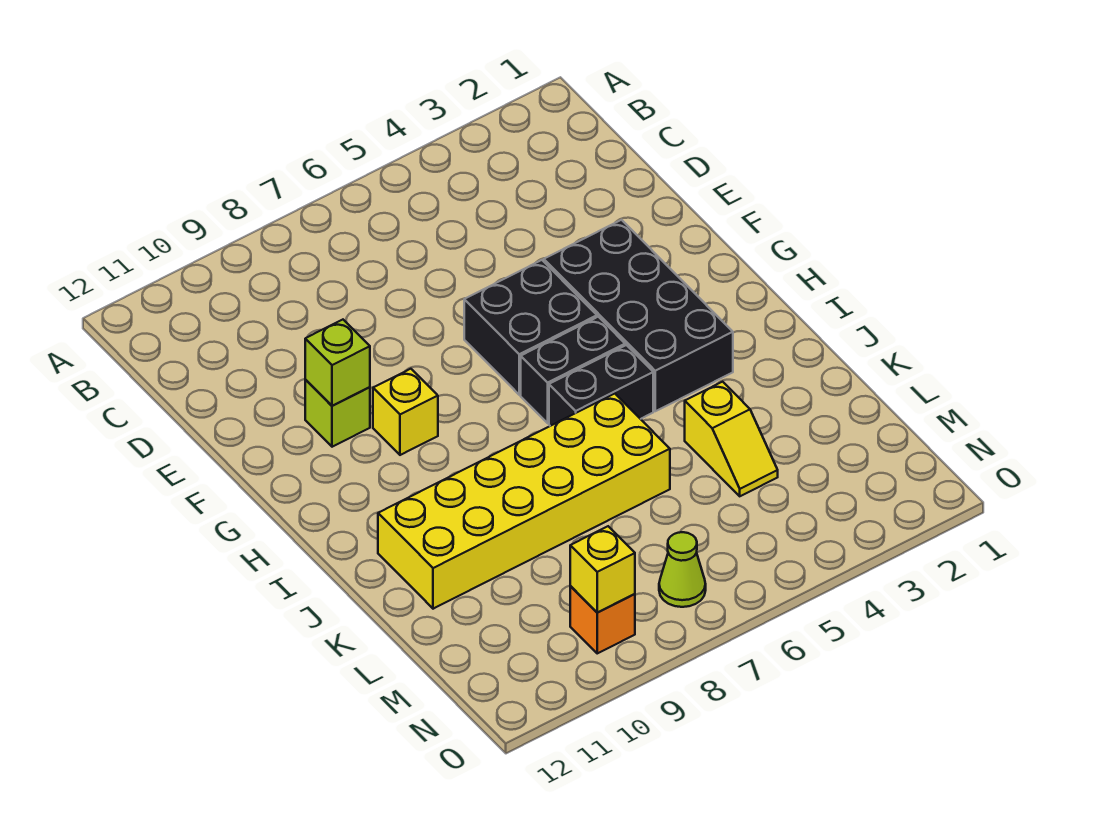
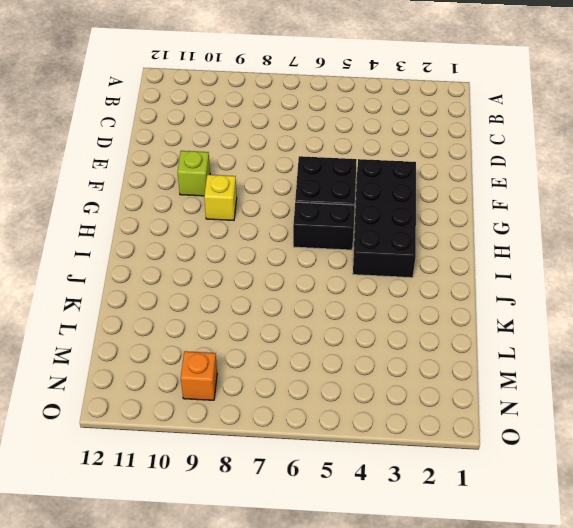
none -> black 1x2 brick [549,345,653,426]
none -> yellow 2x6 brick [378,394,670,609]
none -> yellow 1x2 slope [685,382,778,496]

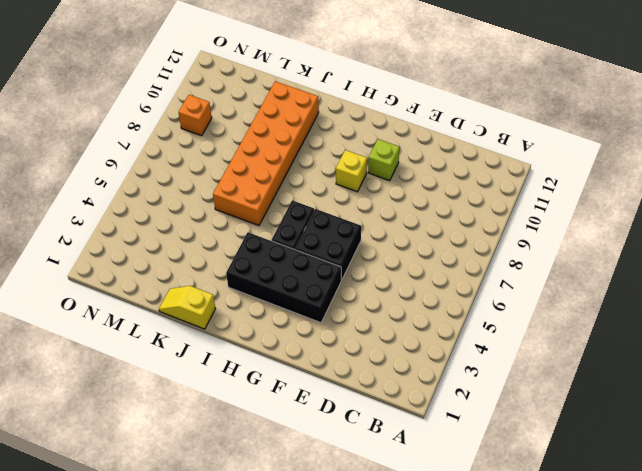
yellow 1x2 slope [159,286,215,329] -> yellow 1x2 slope moved to [685,382,778,496]
orange 2x6 brick [213,81,319,226] -> yellow 2x6 brick [378,394,670,609]
none -> black 1x2 brick [549,345,653,426]
none -> lime 1x1 cone [659,532,706,607]
none -> lime 1x1 brick [305,320,370,406]

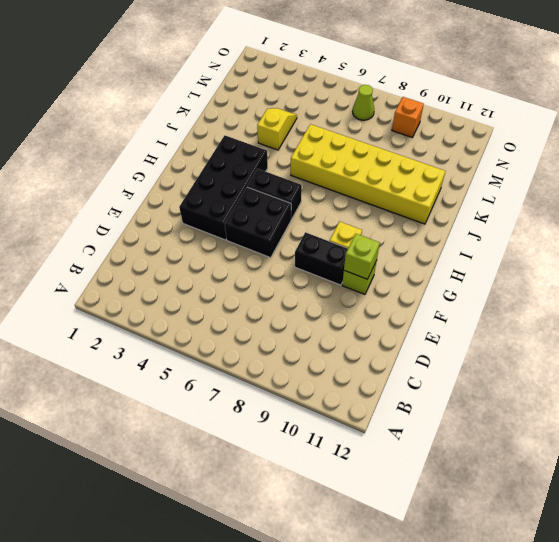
black 1x2 brick [295,232,348,285] -> black 1x2 brick moved to [549,345,653,426]
none -> yellow 1x1 brick [570,526,635,613]

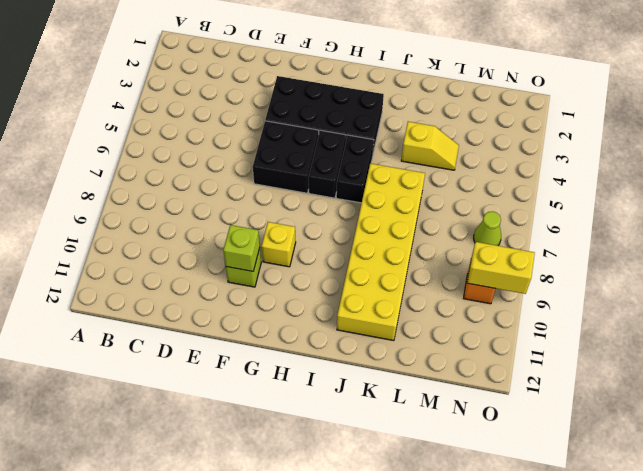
yellow 1x2 brick [467,242,535,294] -> yellow 1x1 brick [570,526,635,613]

